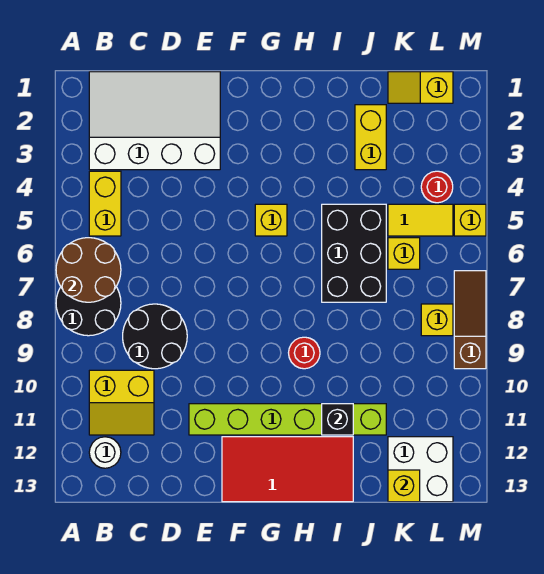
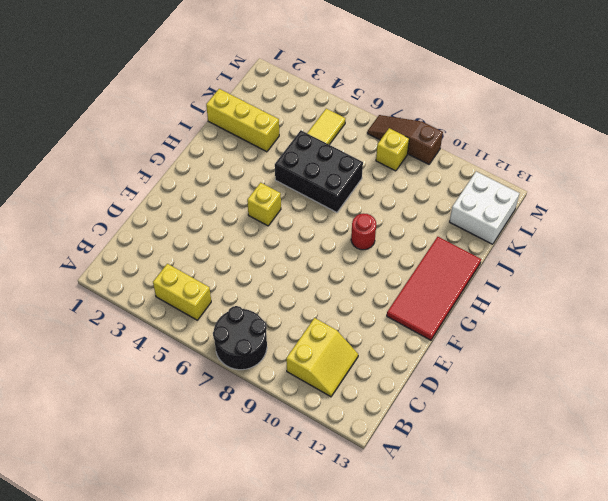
yellow 1x3 brick [206,89,279,152] -> yellow 1x2 brick [355,105,386,170]
none -> white 3x4 slope [89,72,220,170]
none -> white 1x1 round brick [89,437,121,468]
none -> black 2x2 round brick [123,304,187,369]

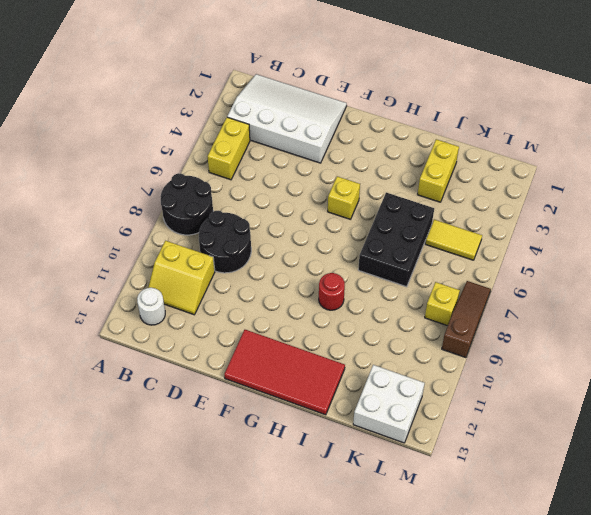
none -> lime 1x6 brick [189,404,386,435]
none -> yellow 1x2 slope [388,72,453,103]
none -> yellow 1x1 brick [388,238,420,269]

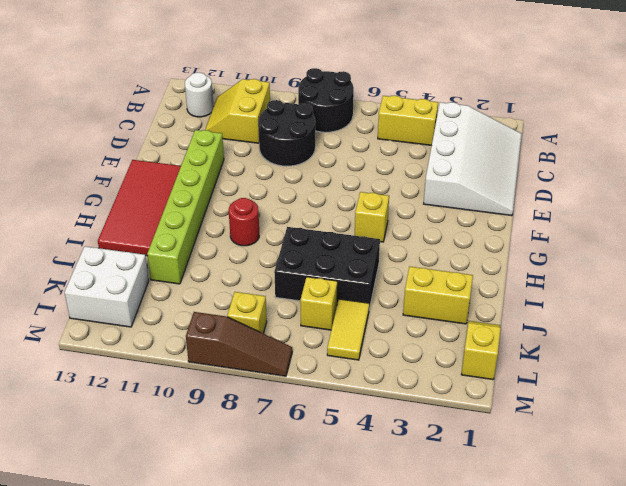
none -> red 1x1 round brick [421,171,453,203]
none -> yellow 1x1 brick [454,204,486,236]
none -> brown 2x2 round brick [56,238,121,302]

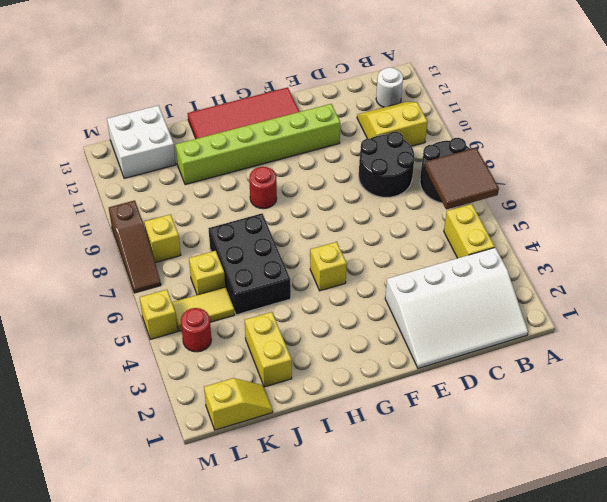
brown 2x2 tile [425,148,499,210] -> brown 2x2 round brick [56,238,121,302]
none -> black 1x1 brick [322,404,353,435]
none -> yellow 1x1 brick [388,470,420,502]

